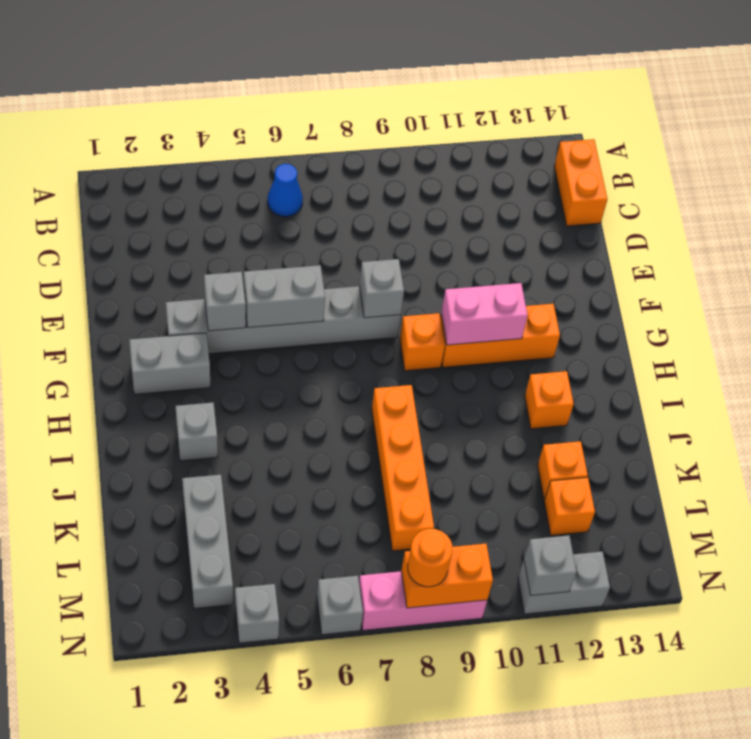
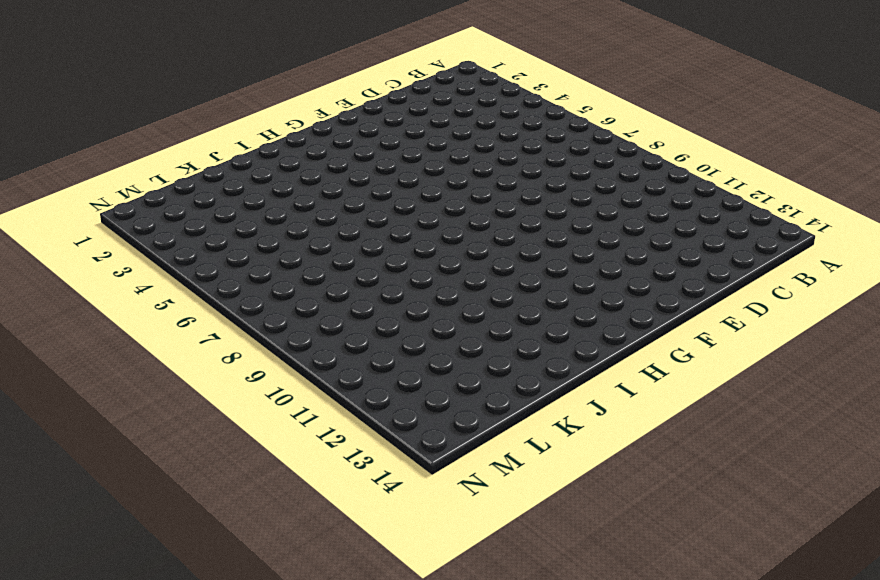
none -> blue 1x1 cone [268,164,303,217]
none -> orange 1x2 brick [554,139,607,226]
none -> grey 1x6 brick [166,286,401,354]

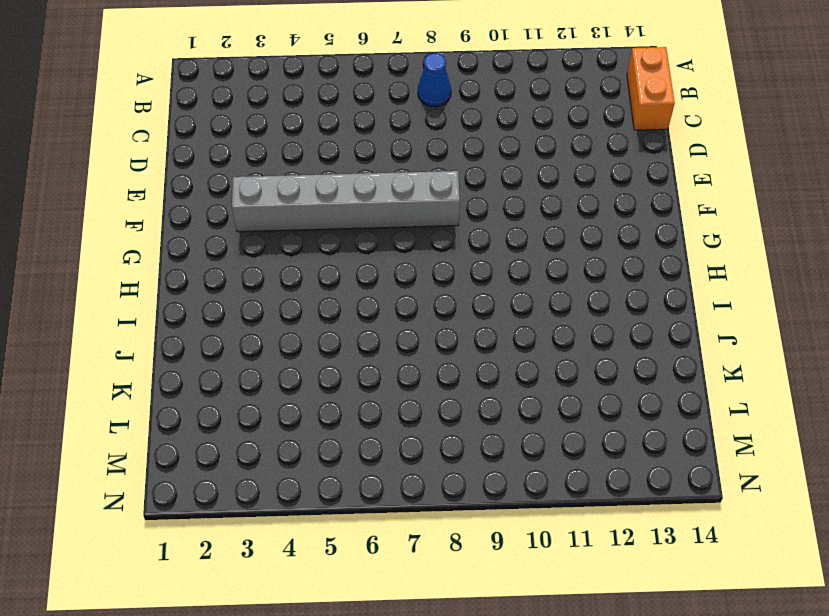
blue 1x1 cone [418,53,451,107] -> blue 1x1 cone moved to [268,164,303,217]
none -> grey 1x2 brick [129,333,210,394]
none -> orange 1x1 brick [400,313,445,371]
none -> orange 1x3 brick [440,304,560,367]

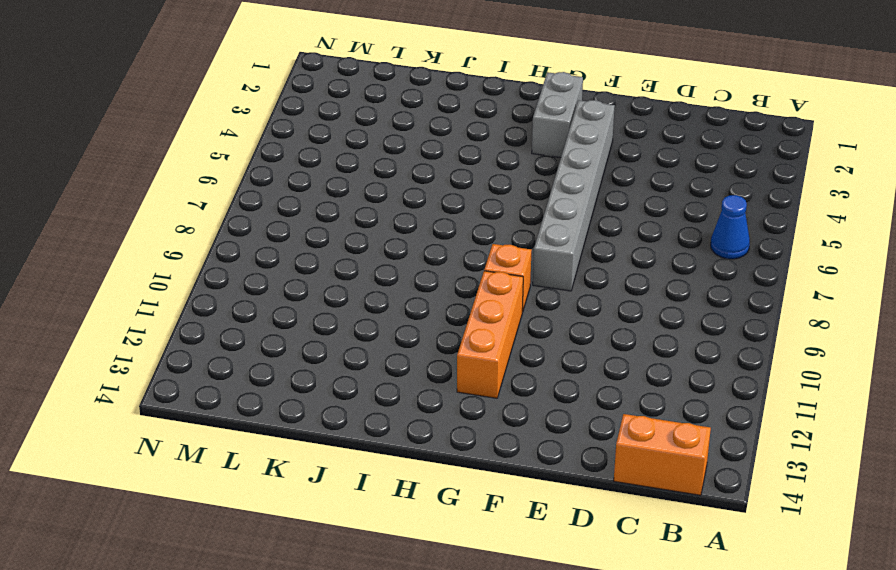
none -> grey 1x1 brick [176,403,218,461]
none -> orange 1x4 brick [372,385,434,551]
none -> orange 1x1 brick [525,371,574,429]

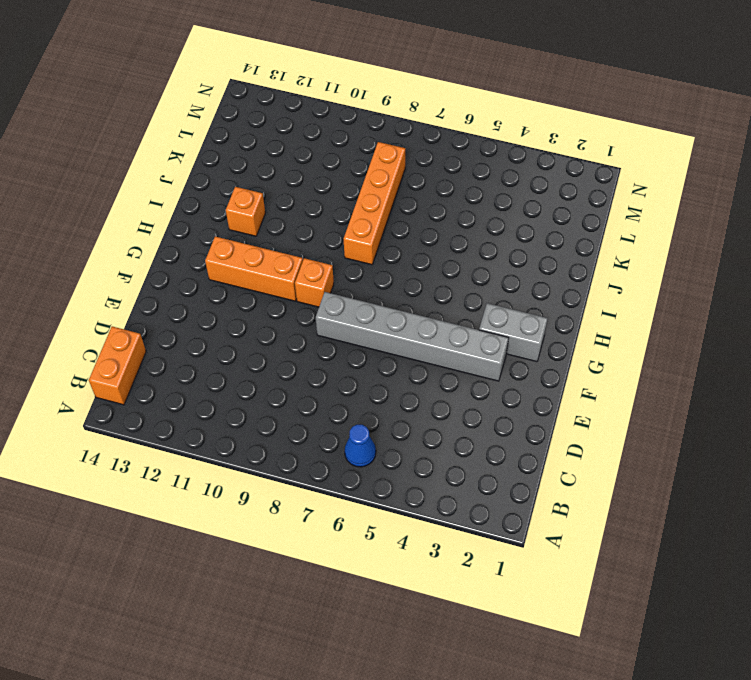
none -> grey 1x1 brick [176,403,218,461]
none -> grey 1x3 brick [182,475,233,609]
none -> orange 1x1 brick [538,441,588,499]

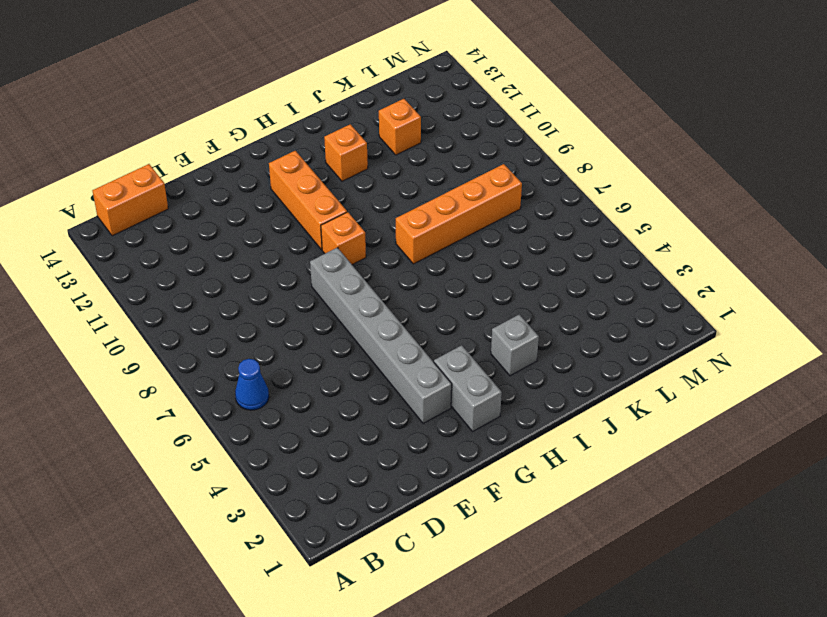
none -> grey 1x3 brick [182,475,233,609]
none -> orange 1x1 brick [544,477,595,535]
none -> grey 1x1 brick [235,584,279,643]

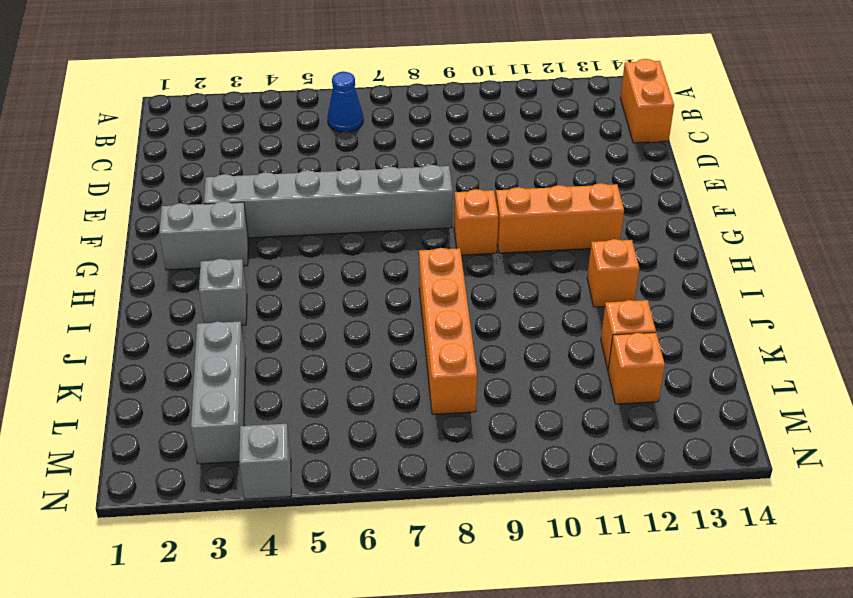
none -> grey 1x1 brick [317,576,363,635]
none -> pink 1x3 brick [359,571,487,630]
none -> grey 1x2 brick [518,551,610,614]

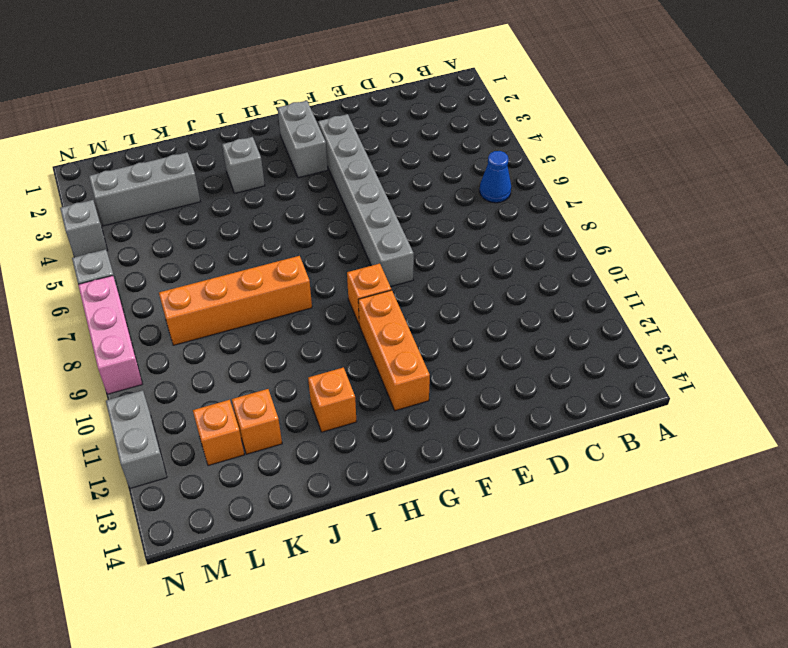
none -> orange 1x2 brick [554,139,607,226]
none -> grey 1x1 brick [204,272,246,331]
none -> grey 1x2 brick [244,265,325,328]

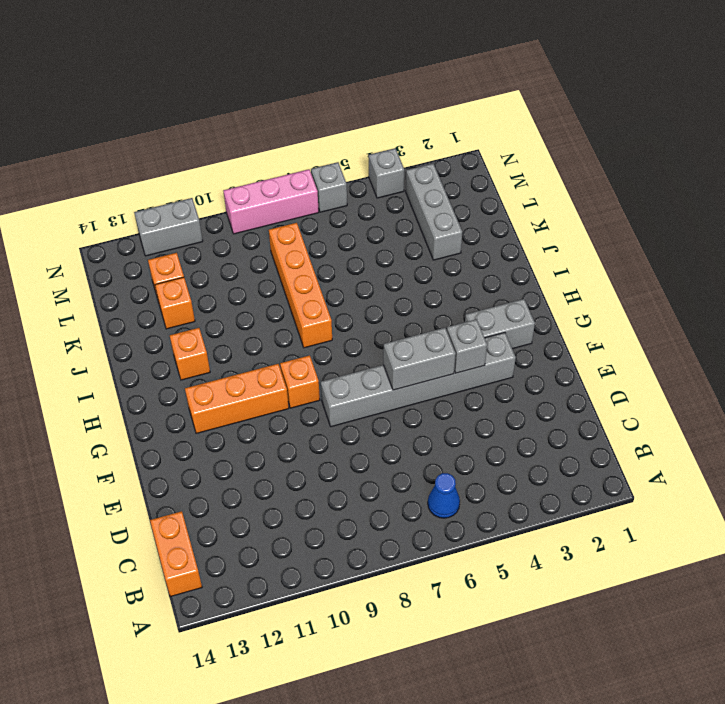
none -> grey 1x1 brick [176,403,218,461]
none -> grey 1x1 brick [359,259,404,318]
none -> pink 1x2 brick [441,283,527,345]

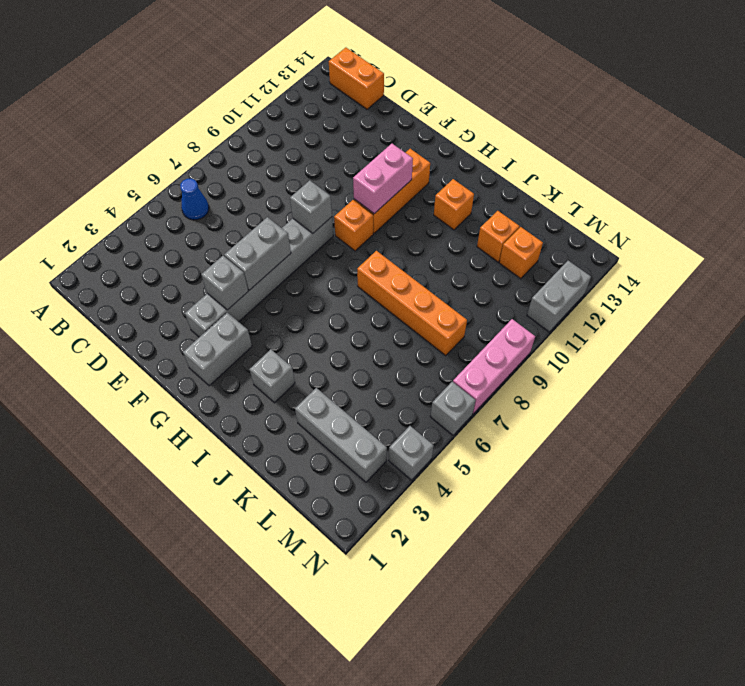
none -> orange 1x2 brick [401,544,493,608]
none -> grey 1x1 brick [524,535,576,595]
none -> orange 1x1 round brick [408,529,452,587]

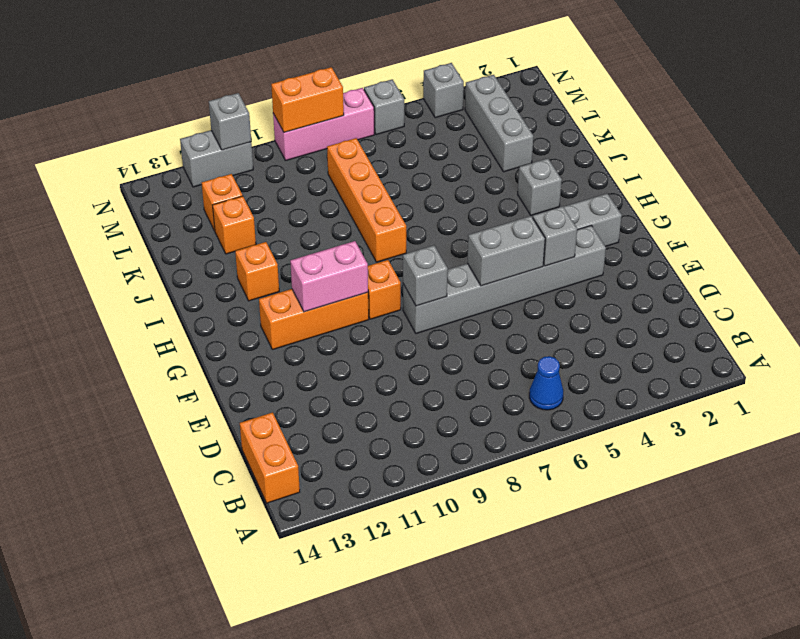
none -> orange 1x1 round brick [408,529,452,587]

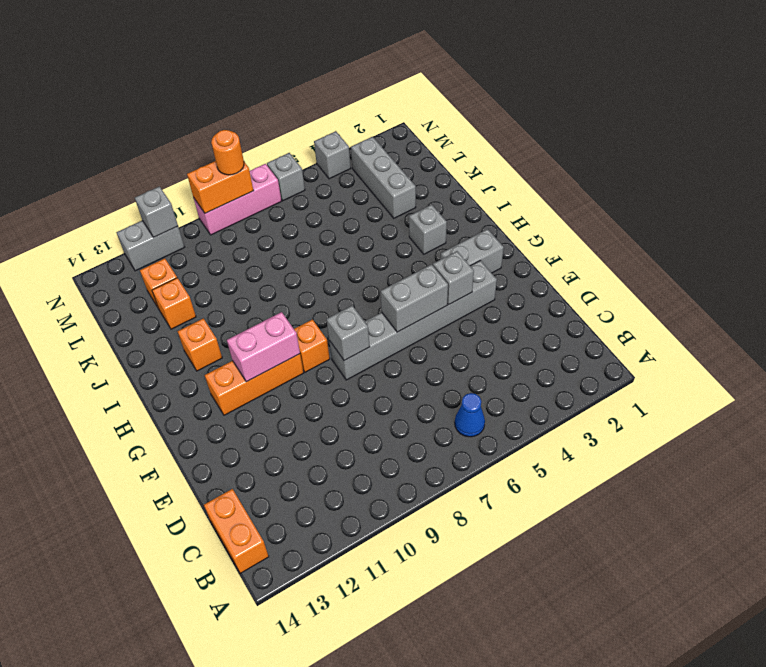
none -> orange 1x4 brick [372,385,434,551]

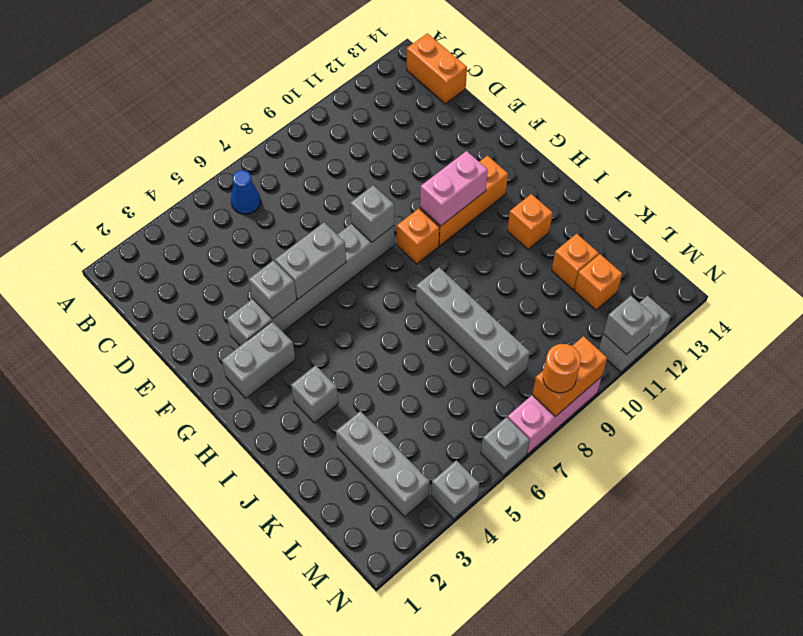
grey 1x4 brick [416,267,530,388] -> orange 1x4 brick [372,385,434,551]

